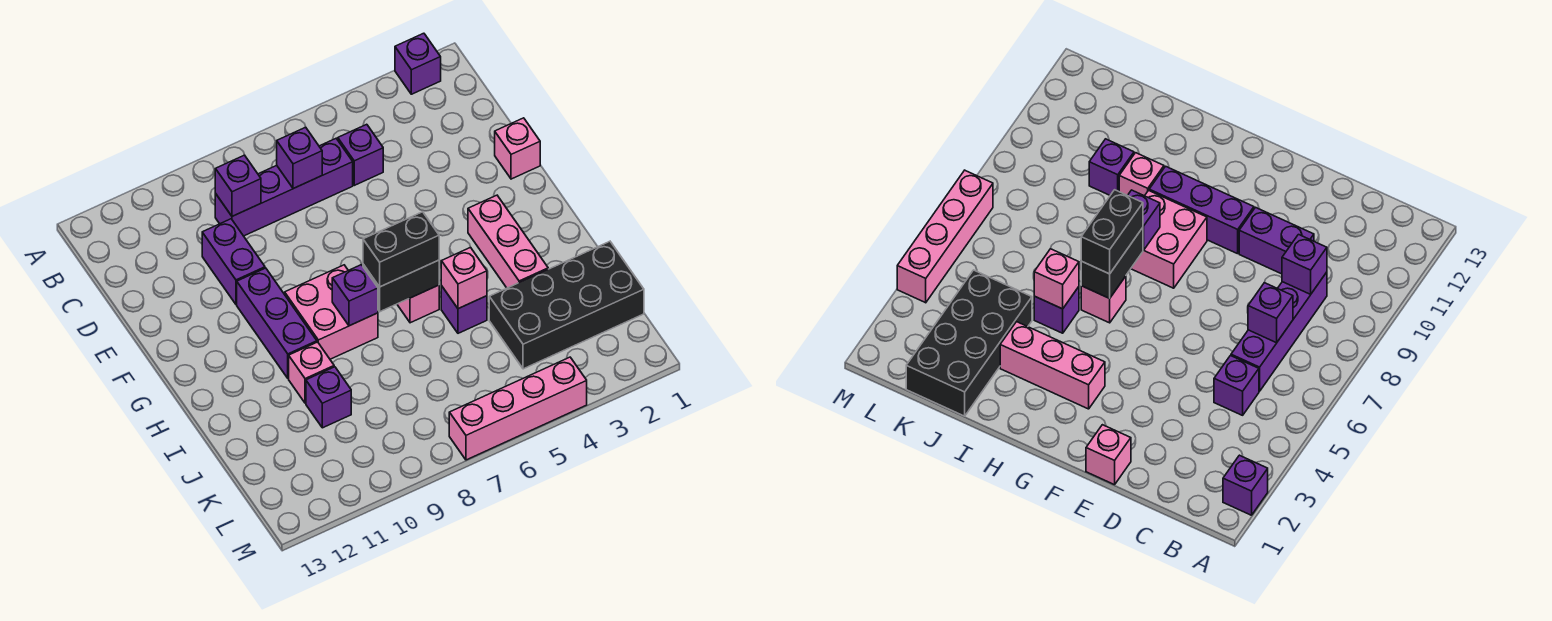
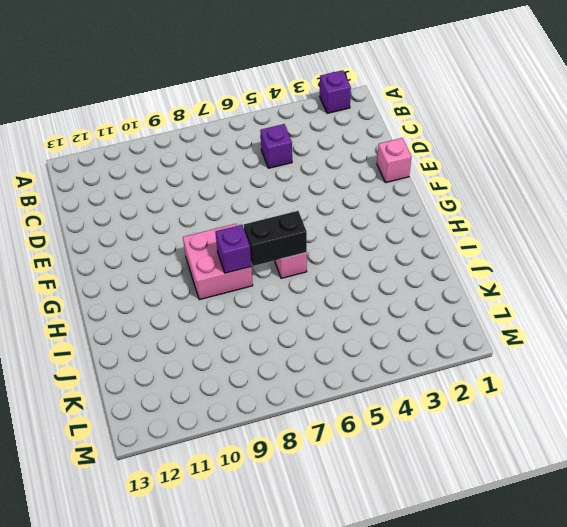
none -> purple 1x4 brick [215,139,353,236]
none -> purple 1x2 brick [202,219,265,304]
none -> purple 1x3 brick [237,268,317,378]

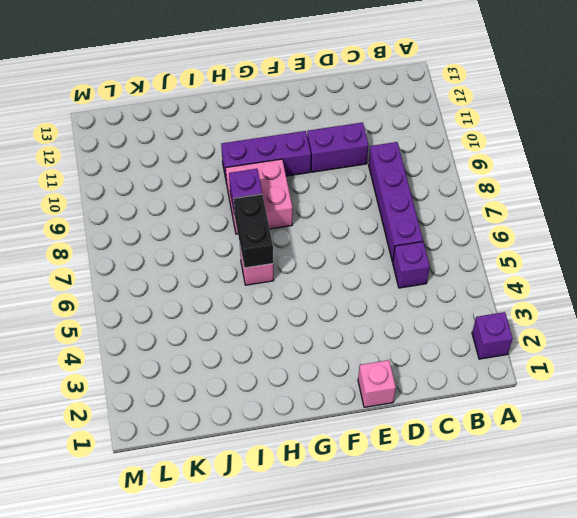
none -> pink 1x3 brick [468,195,548,288]
none -> purple 1x1 brick [441,286,487,333]
none -> pink 1x1 brick [289,342,334,403]

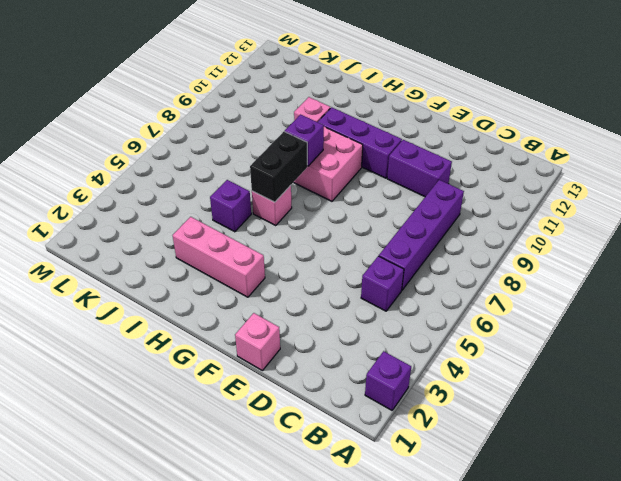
none -> black 2x4 brick [489,241,644,369]
none -> purple 1x1 brick [306,367,351,428]
none -> pink 1x4 brick [449,357,587,460]

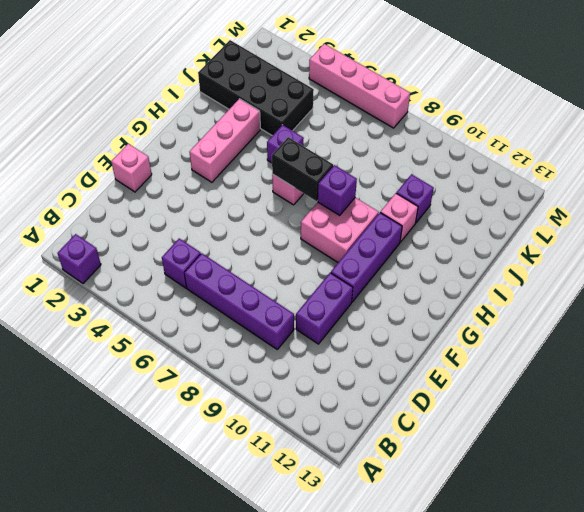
none -> purple 1x1 brick [277,127,322,189]
none -> purple 1x1 brick [215,155,261,216]
none -> pink 1x1 brick [441,247,487,309]

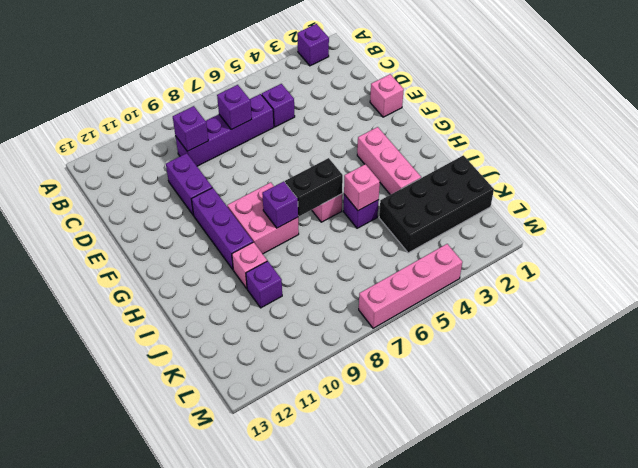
none -> black 1x2 brick [363,212,439,287]

